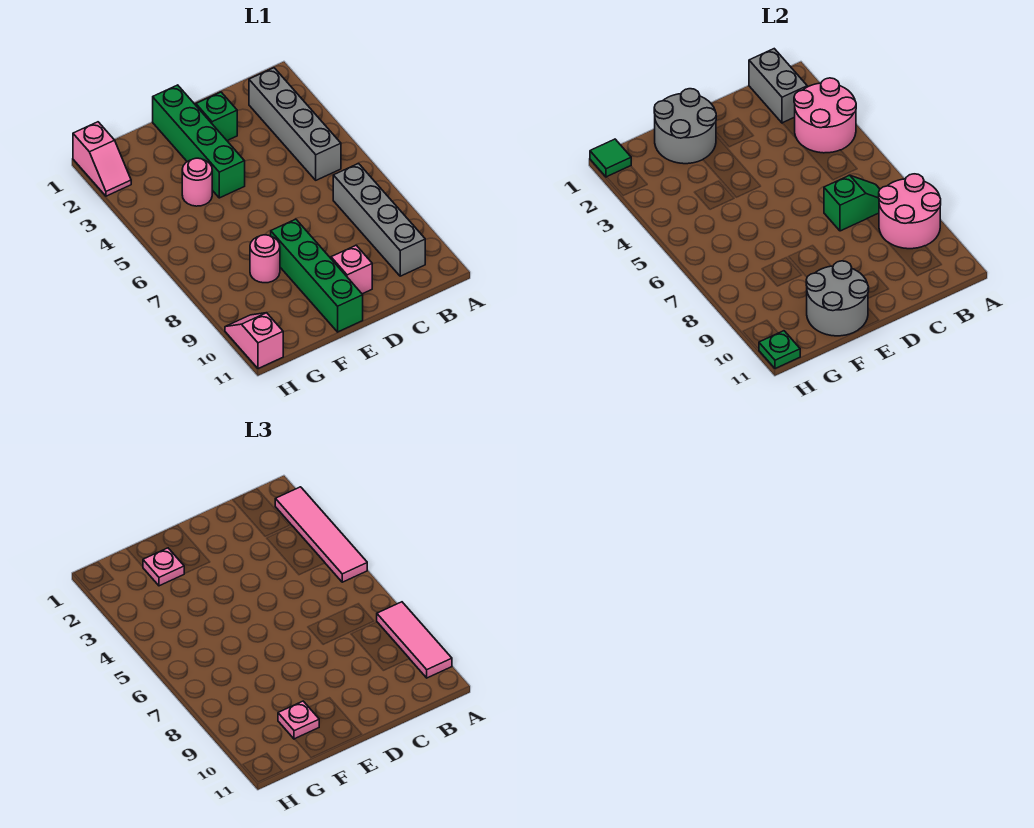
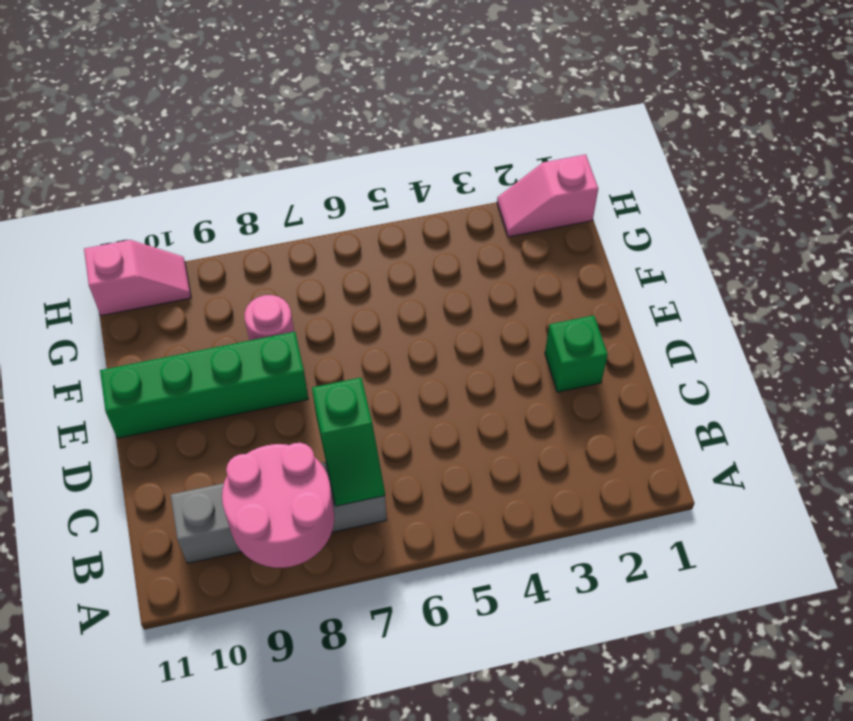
none -> grey 1x4 brick [249,68,341,180]
none -> pink 1x1 brick [331,245,372,294]
none -> green 1x4 brick [153,85,245,198]

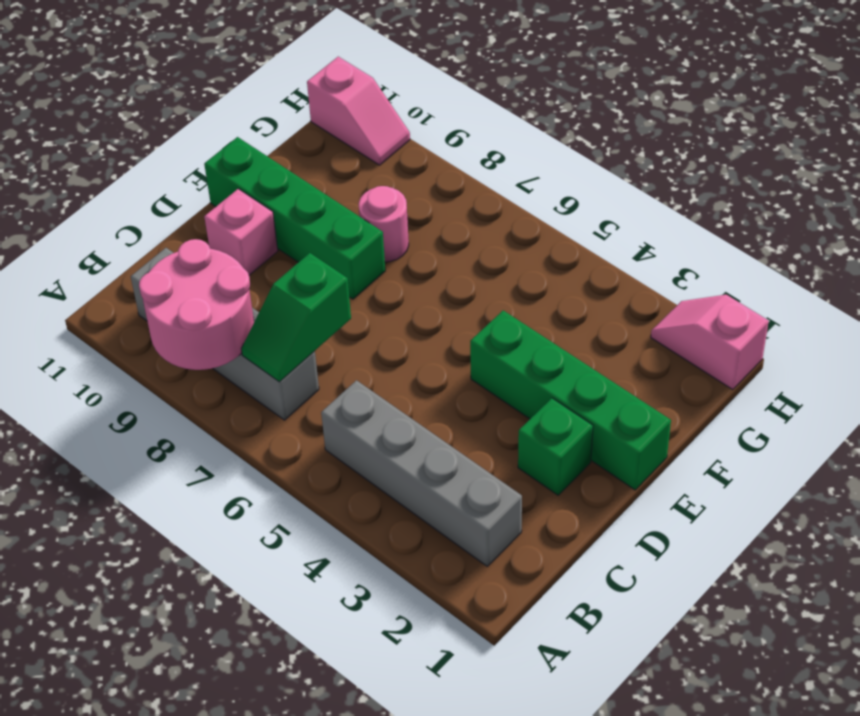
none -> pink 1x1 round brick [182,158,212,206]
none -> pink 2x2 round brick [794,78,856,153]
none -> grey 1x2 brick [749,49,807,123]

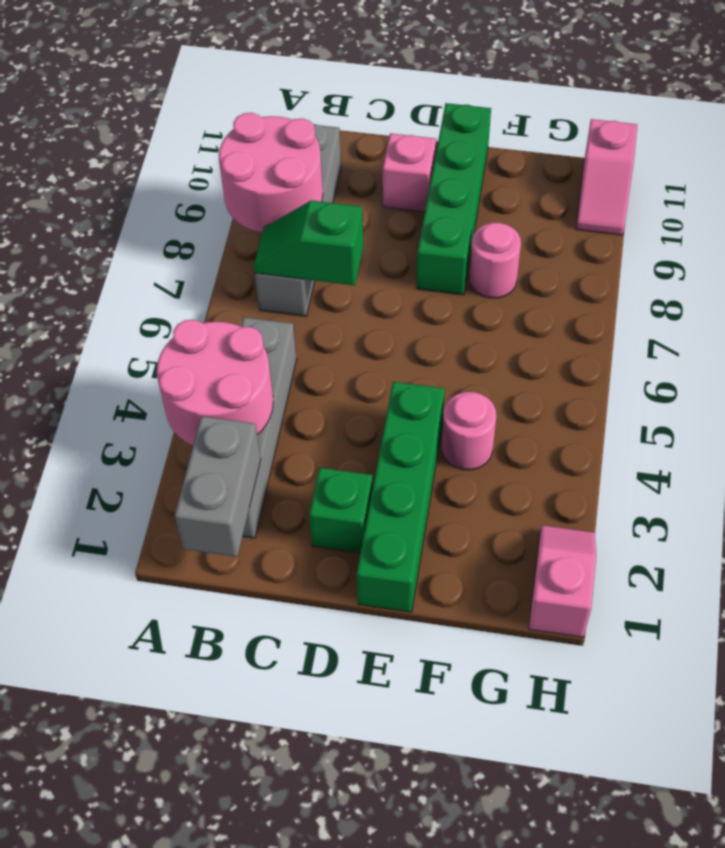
none -> grey 2x2 round brick [654,89,716,164]
none -> grey 2x2 round brick [806,261,869,336]
none -> green 1x1 tile [590,139,631,177]

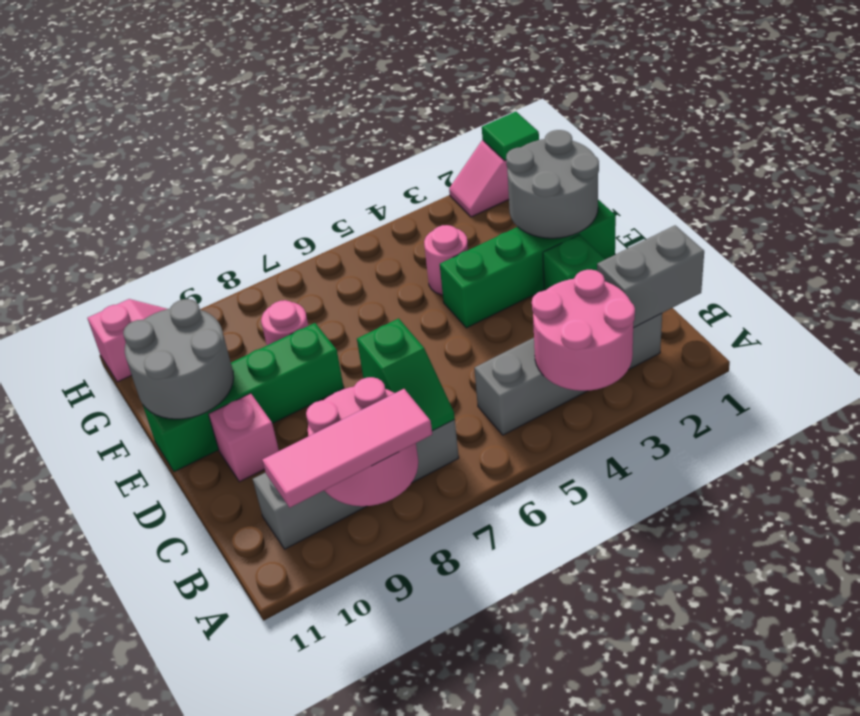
none -> green 1x1 plate [759,331,800,369]
none -> pink 1x4 tile [275,487,367,582]
none -> pink 1x1 plate [143,548,184,586]

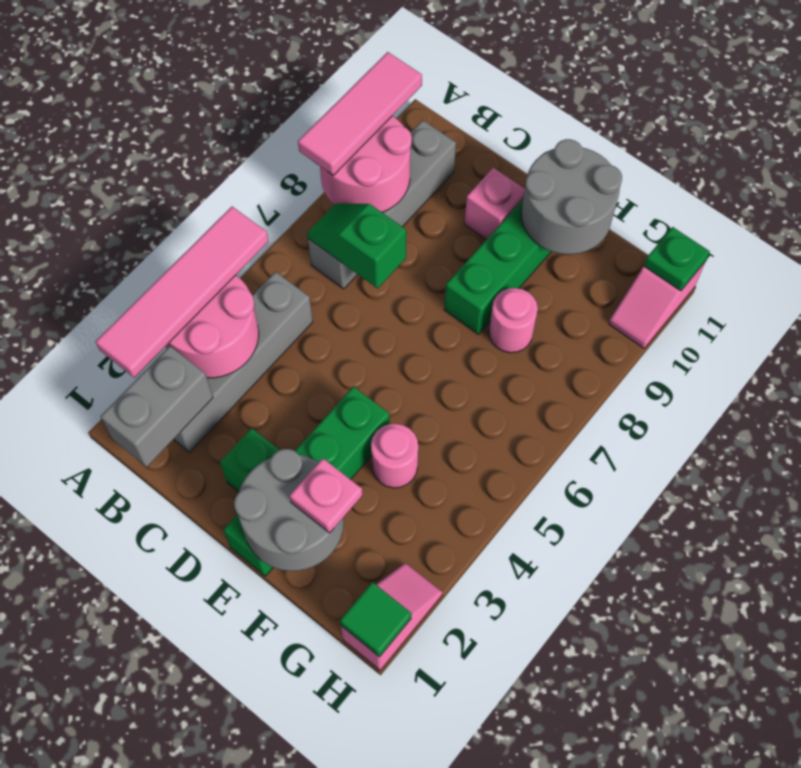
none -> pink 1x1 plate [278,701,319,739]

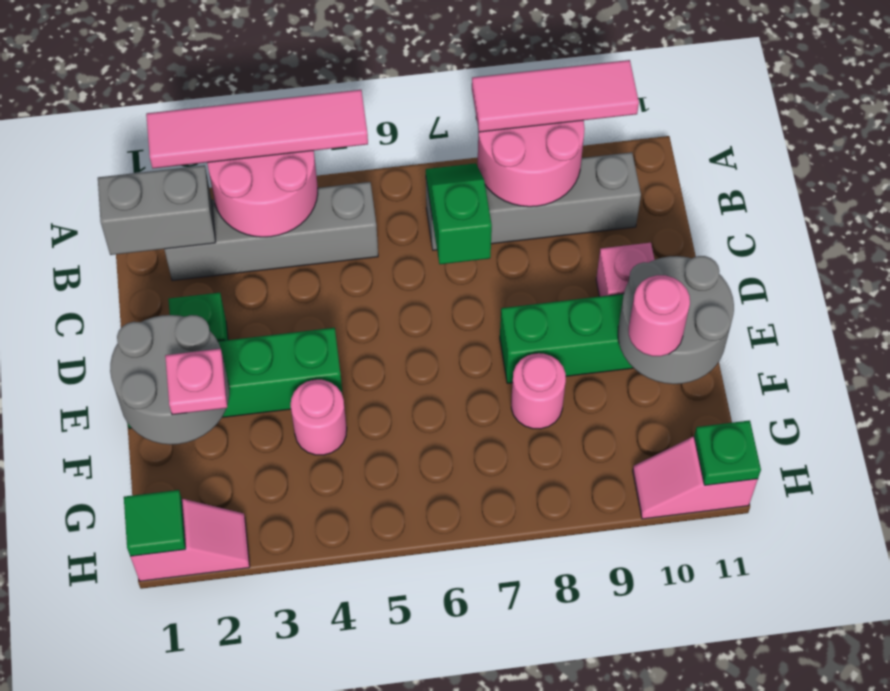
pink 1x1 round brick [629,275,690,356] -> pink 1x1 plate [278,701,319,739]

